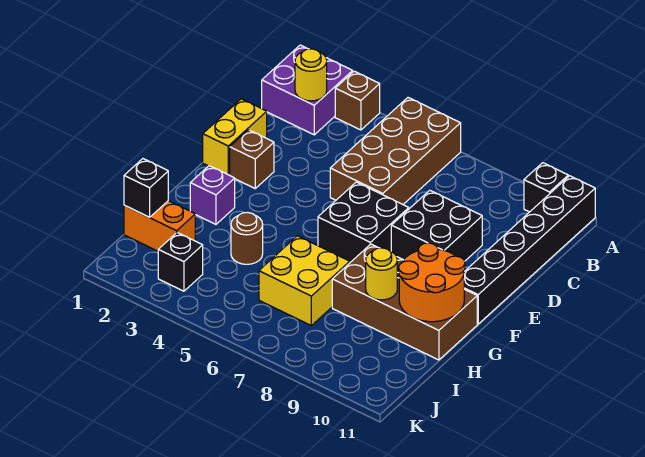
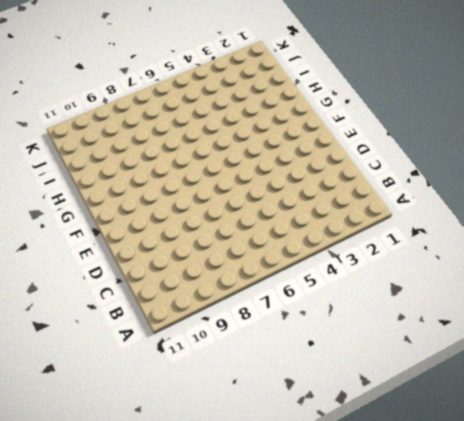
none -> purple 2x2 brick [262,45,353,135]
none -> brown 1x1 brick [335,71,380,130]
none -> brown 2x4 brick [330,98,461,204]

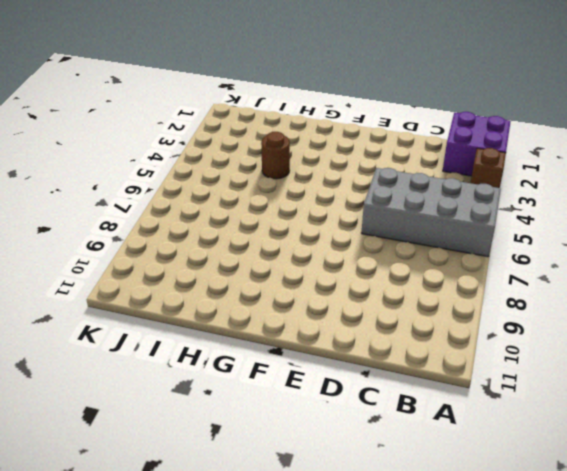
grey 2x4 brick [362,168,501,257] -> brown 2x4 brick [330,98,461,204]
none -> black 1x1 brick [524,163,568,212]
none -> black 1x6 brick [464,176,595,324]
none -> yellow 1x2 brick [203,99,267,175]

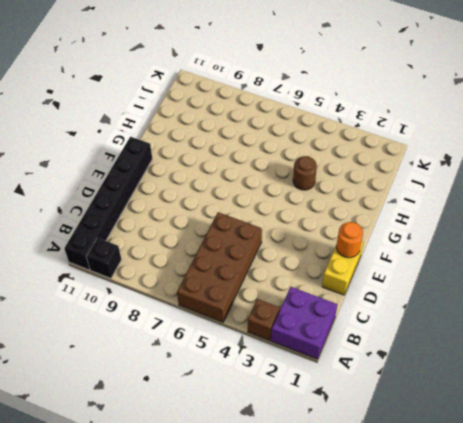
orange 1x1 round brick [336,222,363,258] -> none
none -> black 2x2 brick [391,190,482,261]
none -> brown 1x1 brick [230,130,274,188]
none -> black 2x2 brick [318,182,409,262]

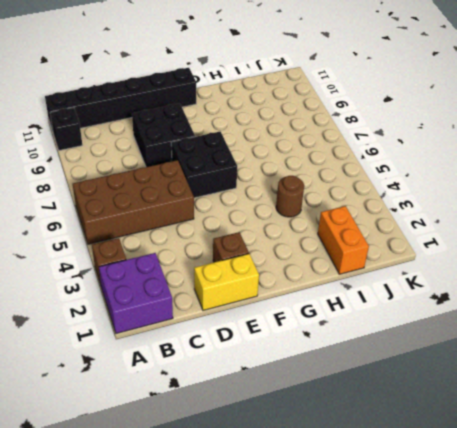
none -> purple 1x1 brick [190,166,235,224]
none -> brown 2x4 brick [332,244,477,360]
none -> yellow 2x2 brick [259,236,350,325]

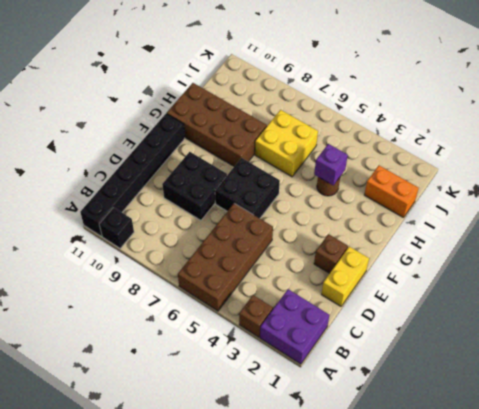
purple 1x1 brick [314,144,348,185] -> purple 1x1 brick moved to [190,166,235,224]
none -> black 1x1 brick [158,233,203,291]
none -> yellow 1x1 round brick [295,49,327,101]
none -> orange 2x2 round brick [399,243,465,322]

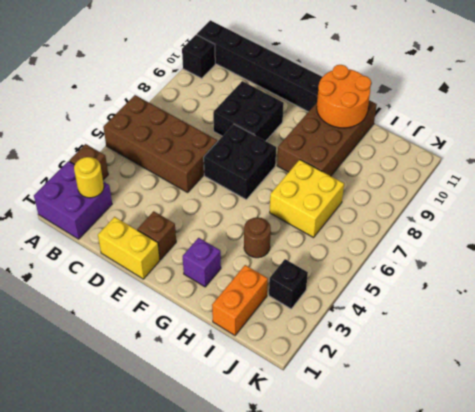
none -> yellow 1x1 round brick [366,248,397,300]
none -> black 1x1 brick [124,159,168,217]

